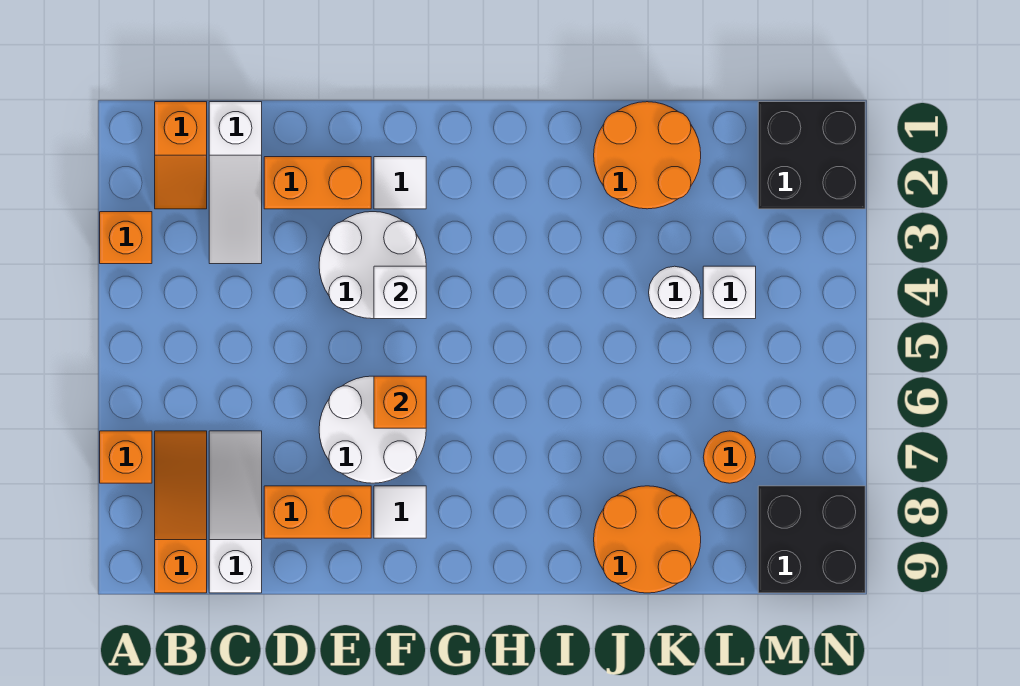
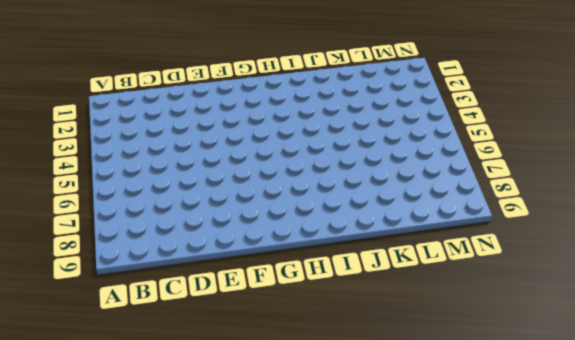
none -> orange 1x1 brick [100,212,152,264]
none -> orange 1x1 brick [100,431,152,483]
none -> orange 1x2 slope [155,102,207,209]

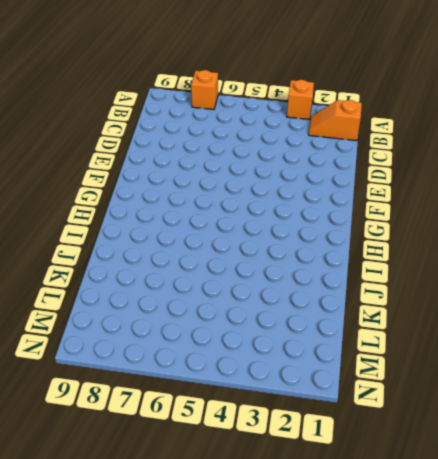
none -> orange 1x3 slope [155,431,207,593]
none -> white 1x3 slope [209,102,262,264]
none -> white 1x3 slope [209,431,262,593]

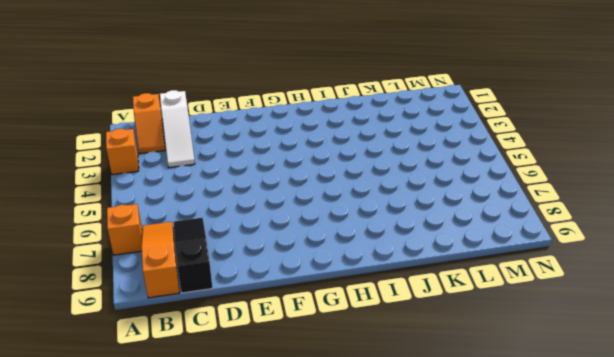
black 1x3 slope [174,218,213,293] -> white 1x3 slope [209,431,262,593]
none -> orange 1x2 brick [264,157,371,209]
none -> orange 1x2 brick [264,486,371,538]
none -> white 2x2 round brick [319,212,426,319]

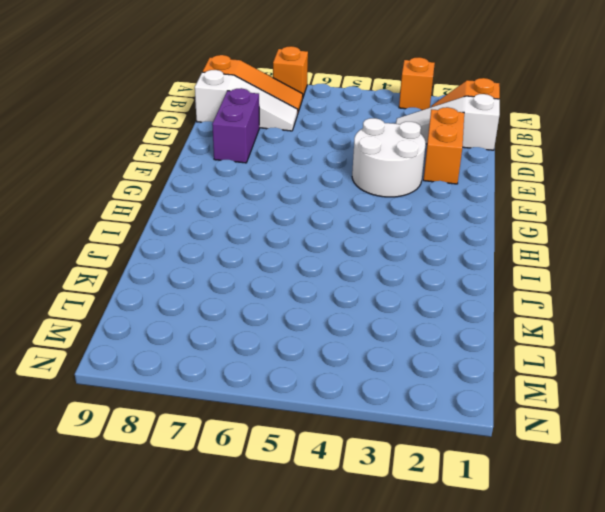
purple 1x2 brick [212,88,259,163] -> orange 1x2 brick [264,486,371,538]
none -> white 2x2 round brick [319,376,426,483]
none -> white 1x1 tile [374,157,426,209]
none -> white 1x1 tile [374,486,426,538]

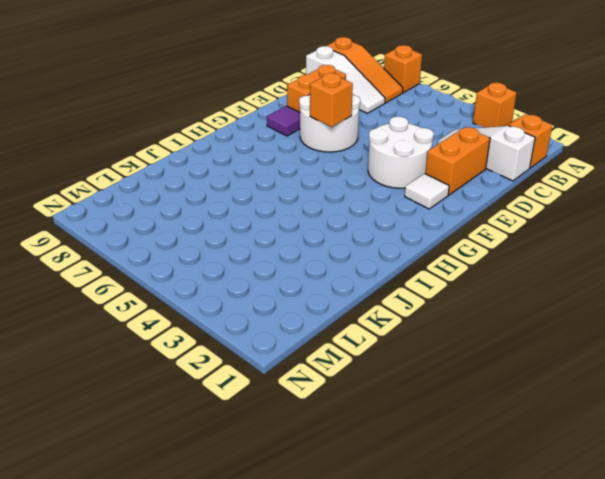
purple 1x1 tile [267,106,300,136] -> white 1x1 tile [374,486,426,538]
none -> orange 2x2 round brick [594,102,701,209]
none -> orange 2x2 round brick [594,486,701,593]
none -> white 1x1 round brick [649,266,701,319]

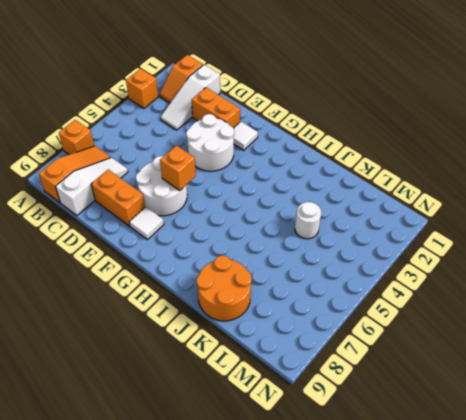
none -> orange 2x2 round brick [594,102,701,209]
none -> white 1x1 brick [703,266,756,319]
none -> orange 1x1 round brick [703,431,756,483]

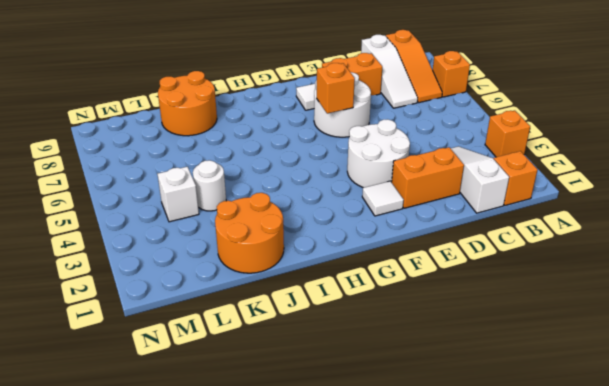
none -> orange 1x1 round brick [703,431,756,483]
none -> black 2x2 brick [758,102,865,209]
none -> black 2x2 brick [758,486,865,593]

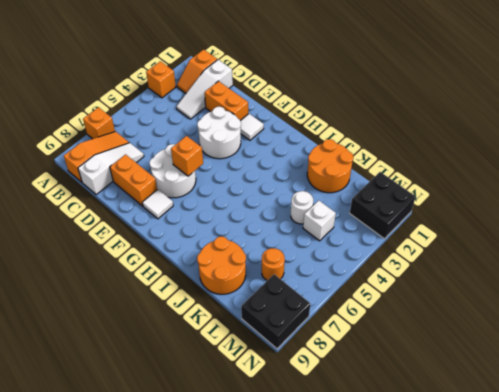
none -> white 1x1 brick [374,266,426,319]

